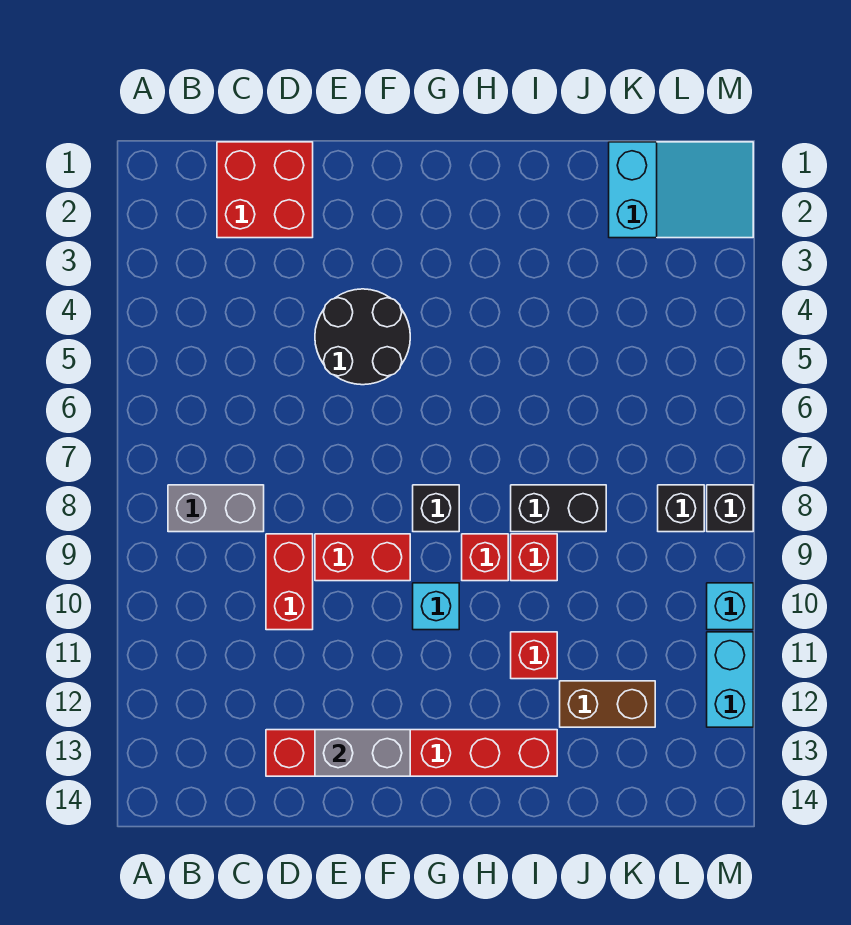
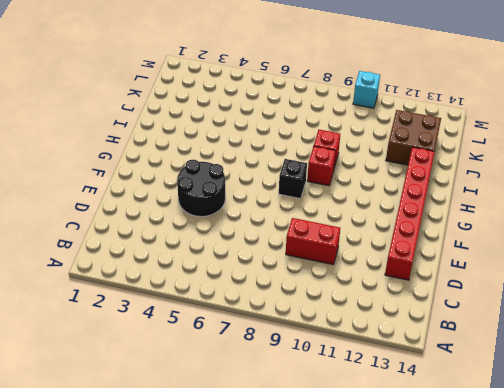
brown 2x2 brick [386,110,441,165] -> brown 1x2 brick [560,681,655,727]
none -> grey 1x2 brick [168,485,264,532]
none -> red 2x2 brick [217,142,313,238]
none -> red 1x2 brick [315,534,410,581]

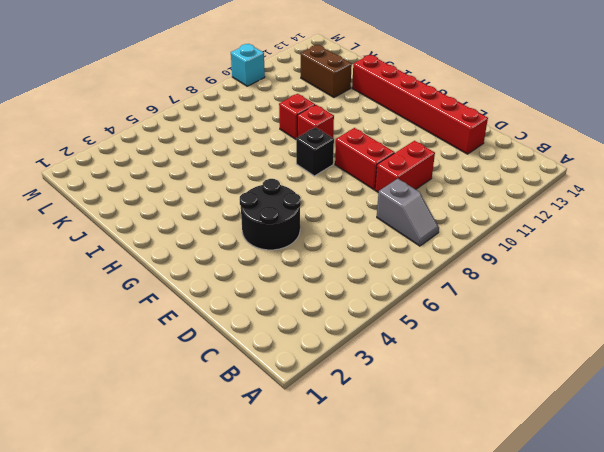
grey 1x2 slope [377,179,439,246] -> grey 1x2 brick [168,485,264,532]
none -> red 2x2 brick [217,142,313,238]
none -> cyan 1x1 brick [413,583,459,630]
none -> black 1x2 brick [511,485,606,532]

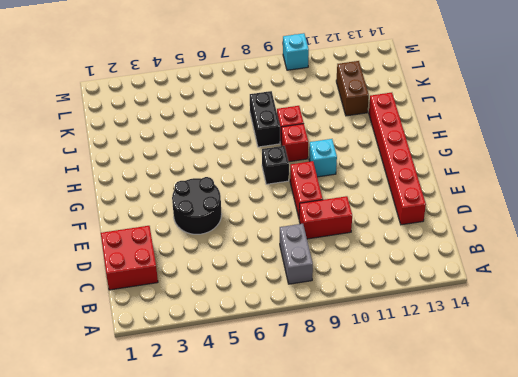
none -> red 1x1 brick [511,632,557,679]
none -> cyan 2x3 slope [609,142,753,238]
none -> black 1x1 brick [658,485,704,532]

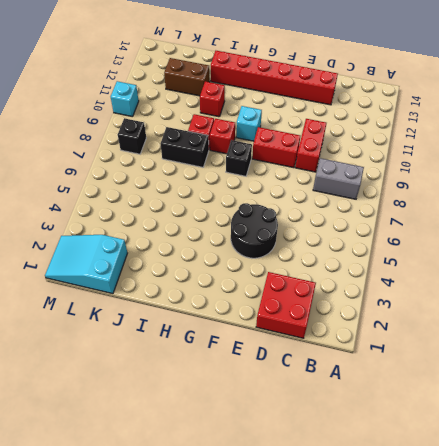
none -> black 1x1 brick [707,485,753,532]
none -> cyan 1x2 brick [707,632,753,727]
none -> grey 1x2 brick [315,730,410,776]

